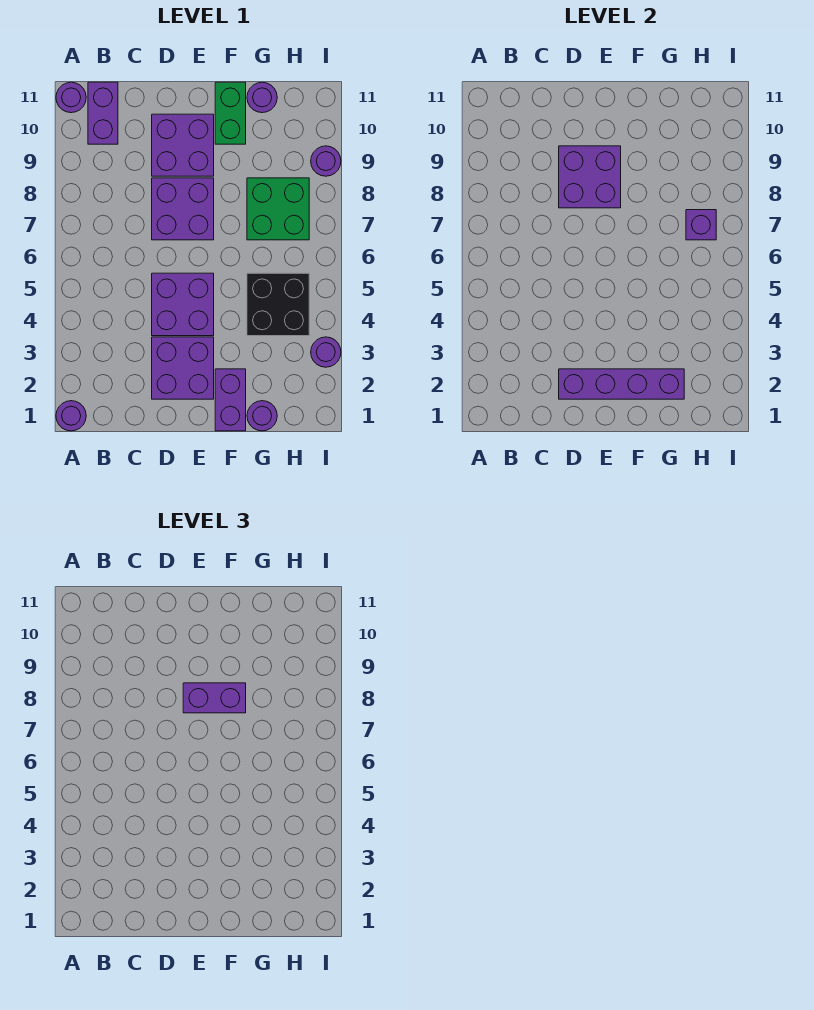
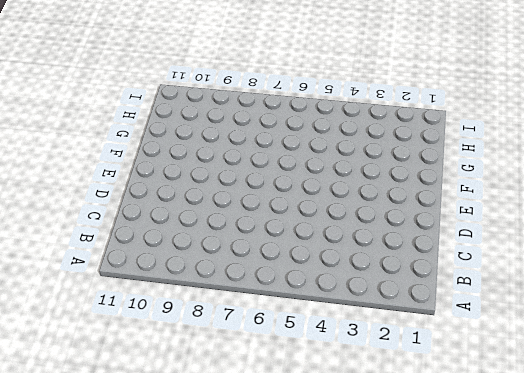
none -> purple 1x1 round brick [56,401,86,431]
none -> purple 1x1 round brick [56,82,86,113]
none -> purple 1x2 brick [88,82,118,144]

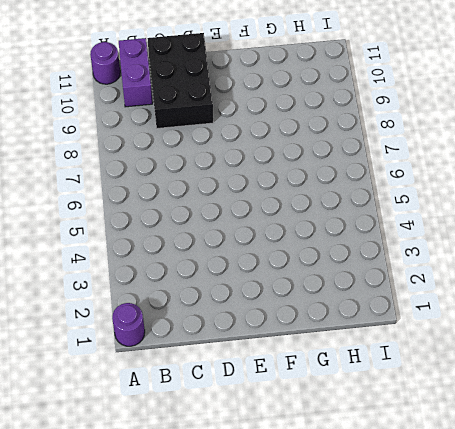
black 2x3 brick [147,33,213,128] -> purple 2x2 brick [152,114,214,176]
none -> purple 2x2 brick [152,337,214,399]
none -> purple 2x2 brick [152,273,214,336]
none -> purple 2x2 brick [152,178,214,240]

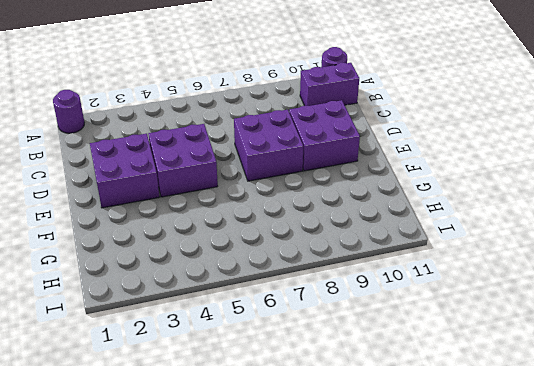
none -> purple 1x2 brick [215,369,246,431]
none -> green 1x2 brick [215,82,246,144]
none -> purple 1x1 round brick [247,401,277,431]

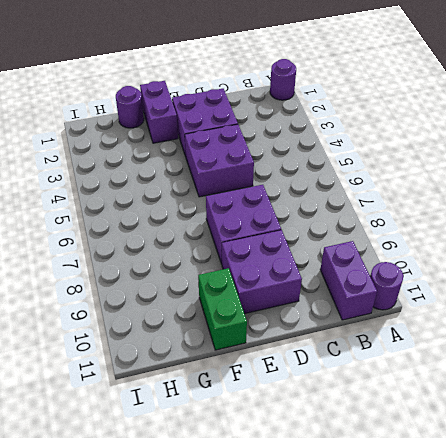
none -> black 2x2 brick [247,273,309,336]
none -> green 2x2 brick [247,178,309,240]
none -> purple 1x1 round brick [247,82,277,113]

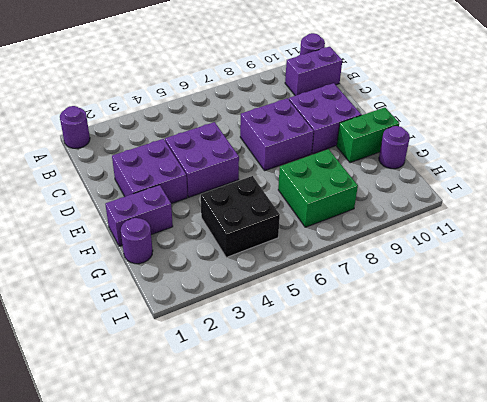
none -> purple 1x1 round brick [311,337,341,367]
none -> purple 1x1 round brick [311,146,341,176]
none -> purple 1x4 brick [559,369,684,399]

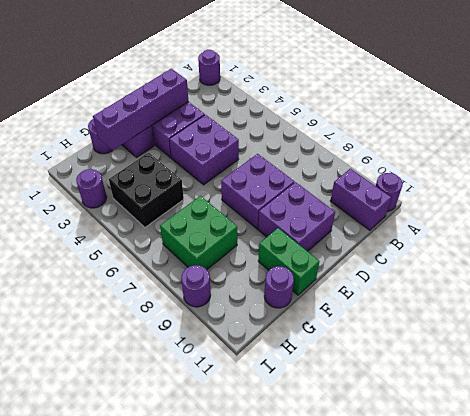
none -> purple 2x2 brick [559,146,621,208]
none -> purple 1x1 brick [686,210,716,240]
none -> purple 1x2 brick [183,683,246,713]

